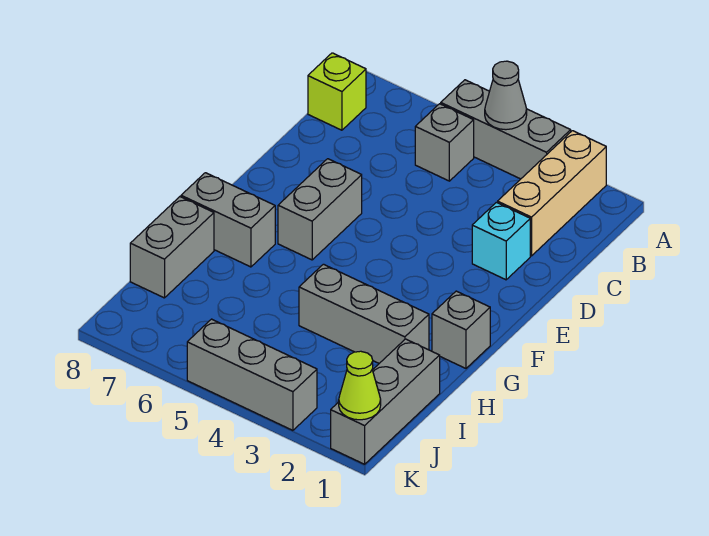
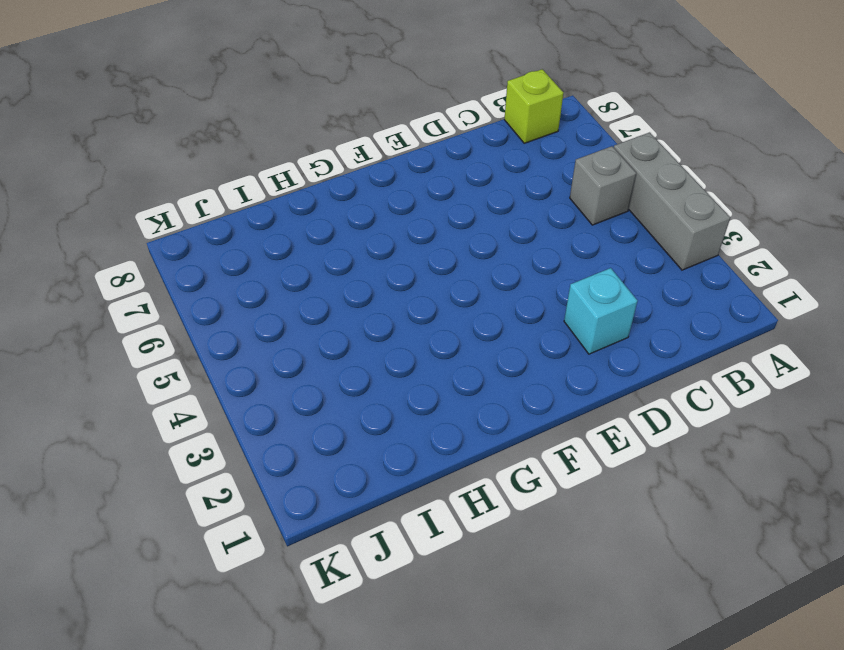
none -> tan 1x3 brick [498,131,606,256]
none -> grey 1x2 brick [278,159,362,260]
none -> grey 1x1 brick [432,291,490,368]

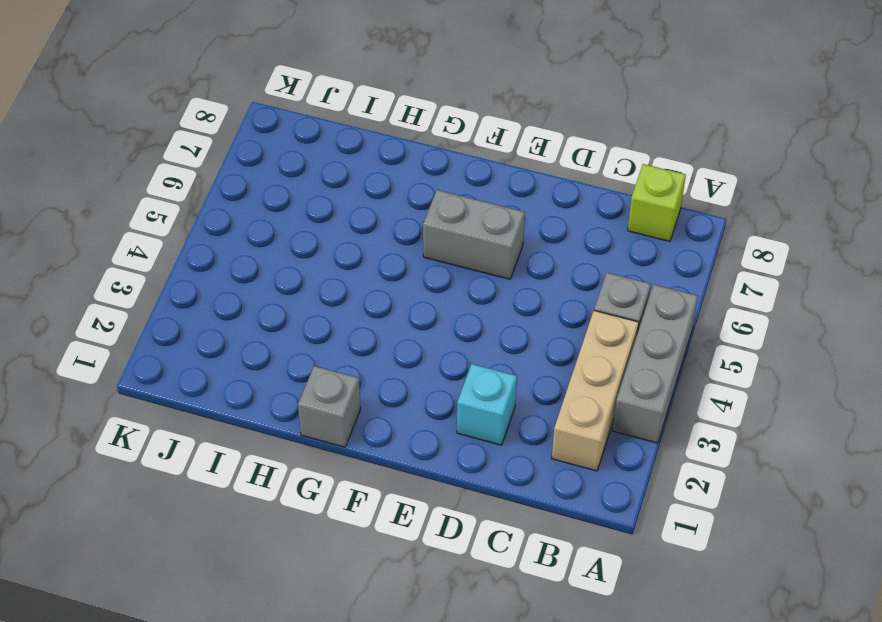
tan 1x3 brick [552,311,639,471] -> tan 1x3 brick turned to [498,131,606,256]
none -> grey 1x2 brick [181,173,275,267]
none -> grey 1x3 brick [299,264,429,363]
none -> grey 1x2 brick [130,197,214,298]

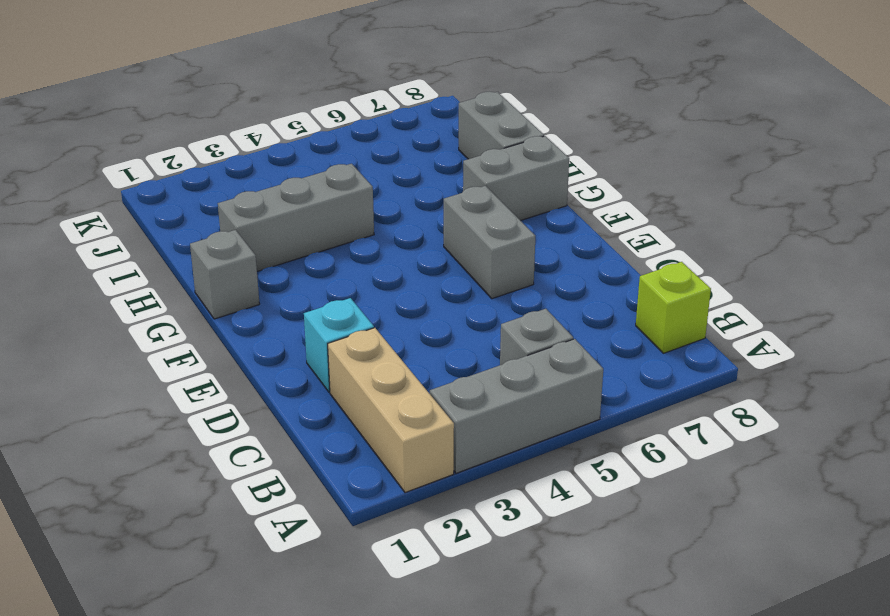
none -> grey 1x3 brick [331,339,440,464]
none -> grey 1x3 brick [187,319,317,430]
none -> grey 1x1 cone [485,61,527,130]

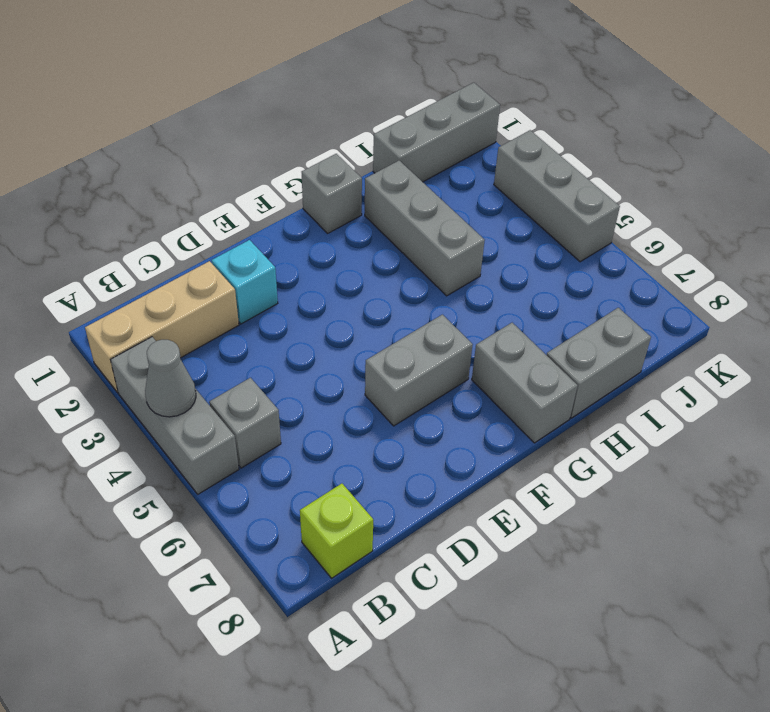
none -> lime 1x1 cone [339,351,381,420]

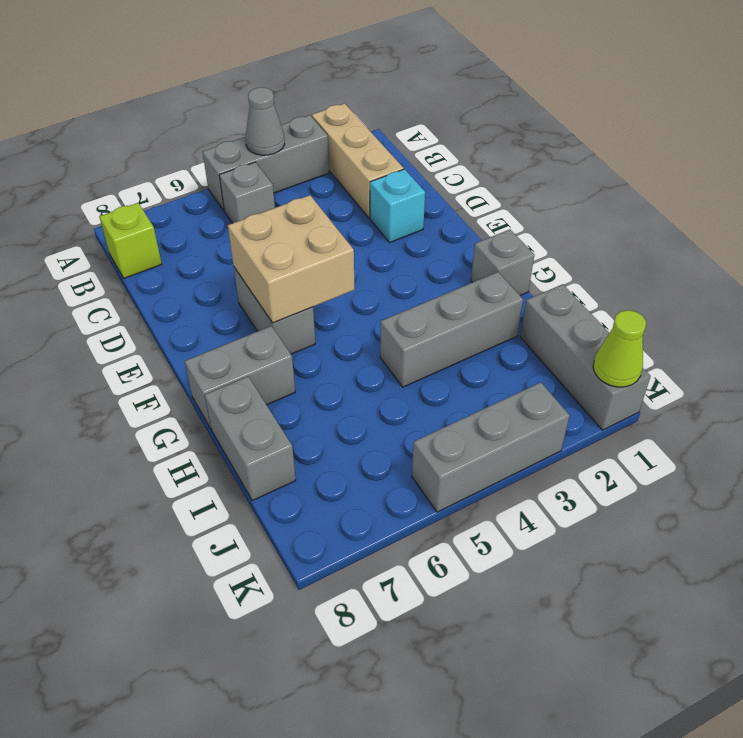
tan 2x2 brick [228,195,355,323] -> none

